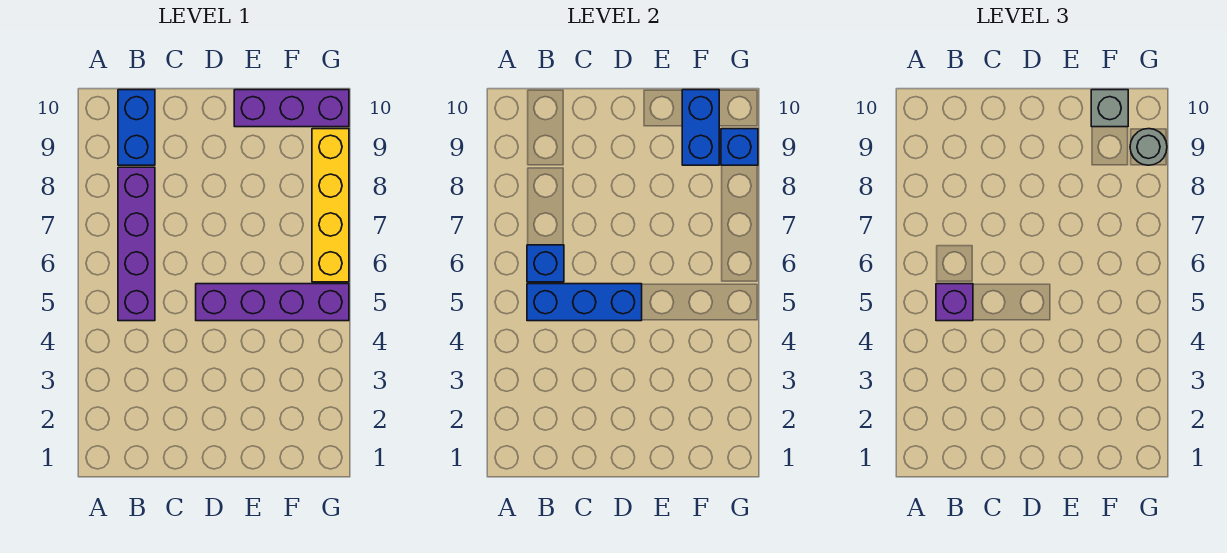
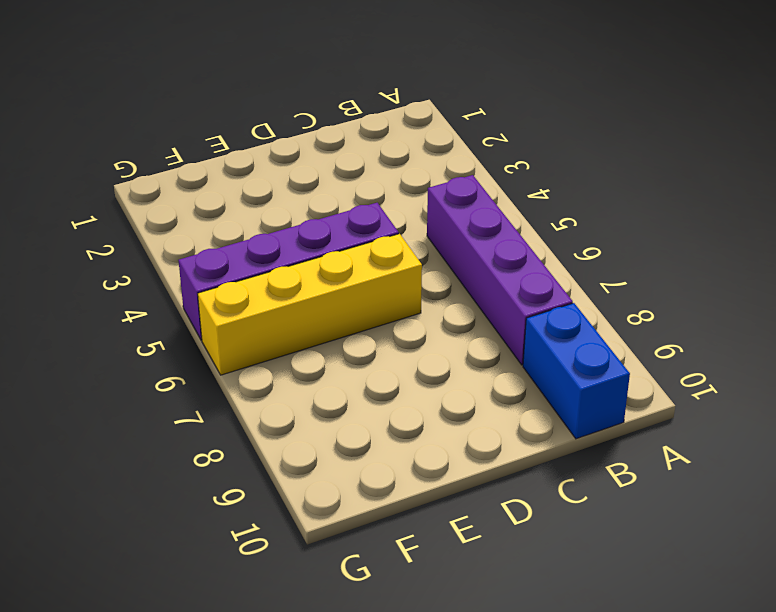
yellow 1x4 brick [198,234,422,375] -> yellow 1x4 brick turned to [312,129,349,282]
none -> purple 1x3 brick [234,90,349,127]
none -> blue 1x3 brick [527,284,642,321]
none -> blue 1x1 brick [527,245,564,282]

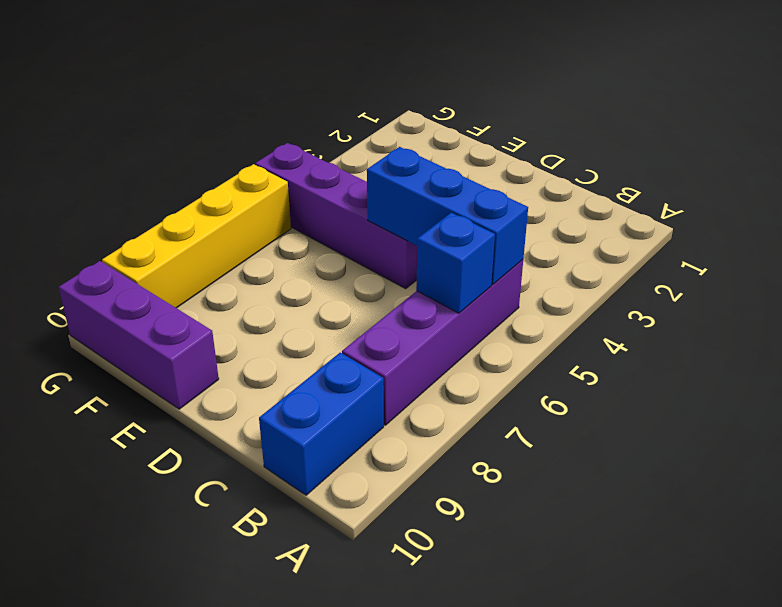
none -> blue 1x2 brick [682,90,719,165]
none -> blue 1x1 brick [721,129,758,165]
none -> purple 1x1 brick [936,284,973,321]

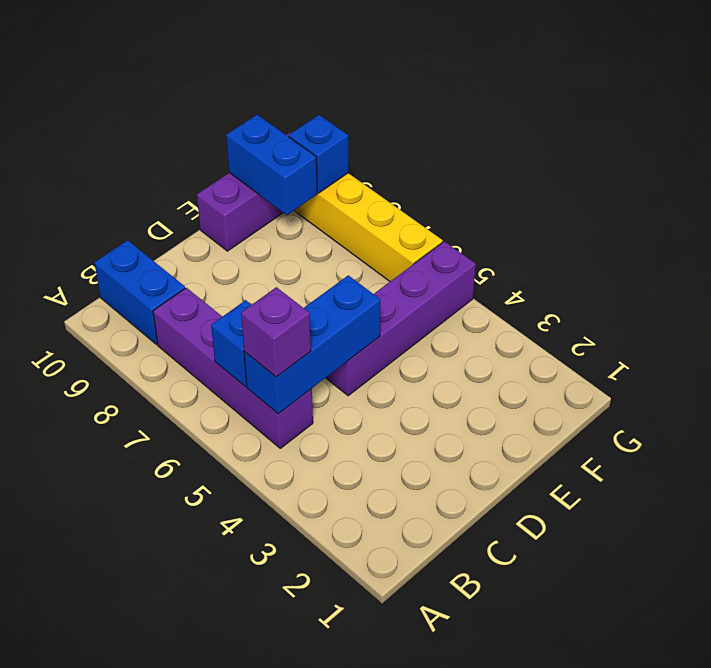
none -> grey 1x1 brick [1091,90,1128,127]
none -> grey 1x1 round brick [1130,129,1167,165]

